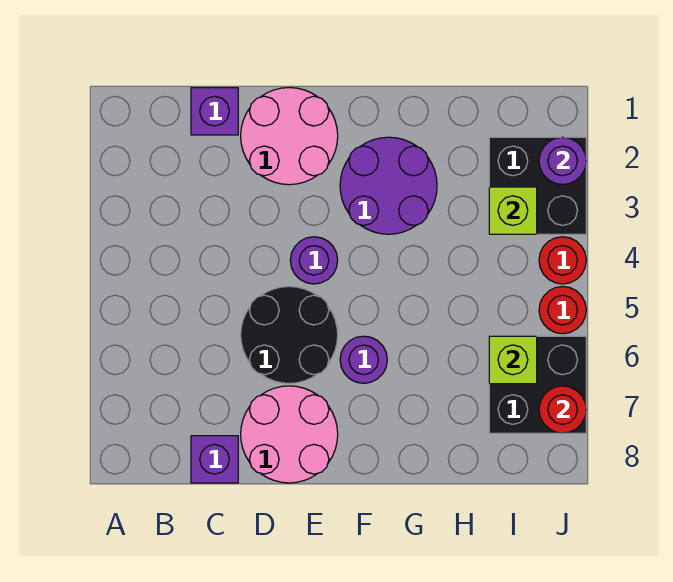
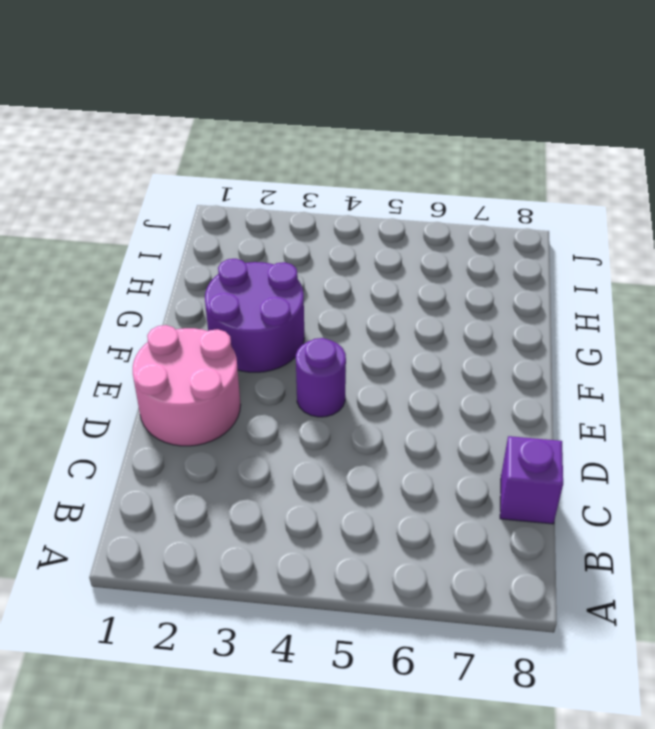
none -> purple 1x1 brick [191,88,238,135]
none -> black 2x2 round brick [241,286,338,383]
none -> pink 2x2 round brick [241,386,338,483]

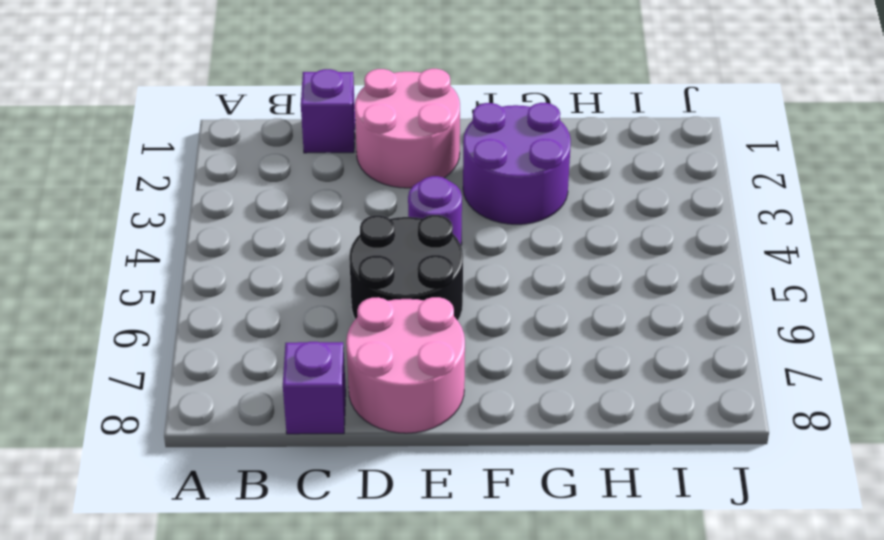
none -> purple 1x1 round brick [340,336,387,383]
none -> black 2x2 brick [489,137,586,234]
none -> black 2x2 brick [489,336,586,433]

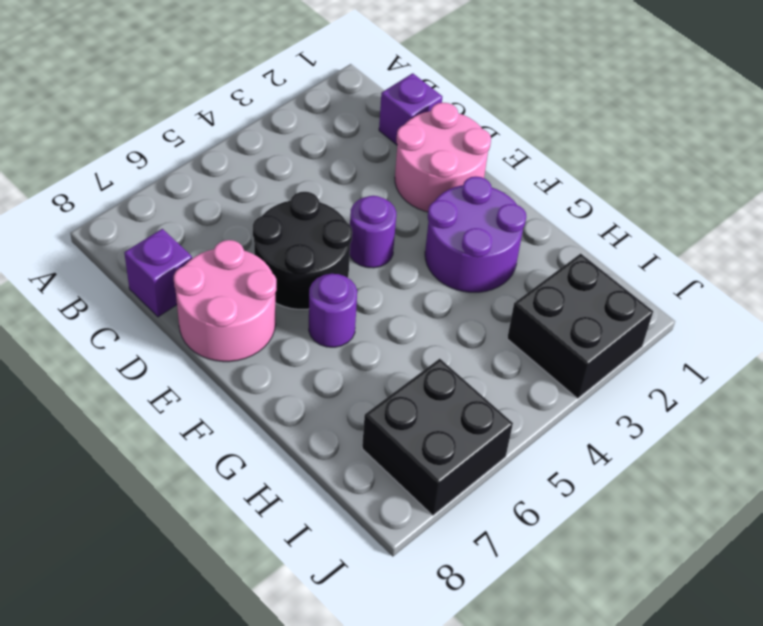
none -> red 1x1 round brick [539,237,586,284]
none -> red 1x1 round brick [539,286,586,334]
none -> lime 1x1 brick [489,187,537,234]

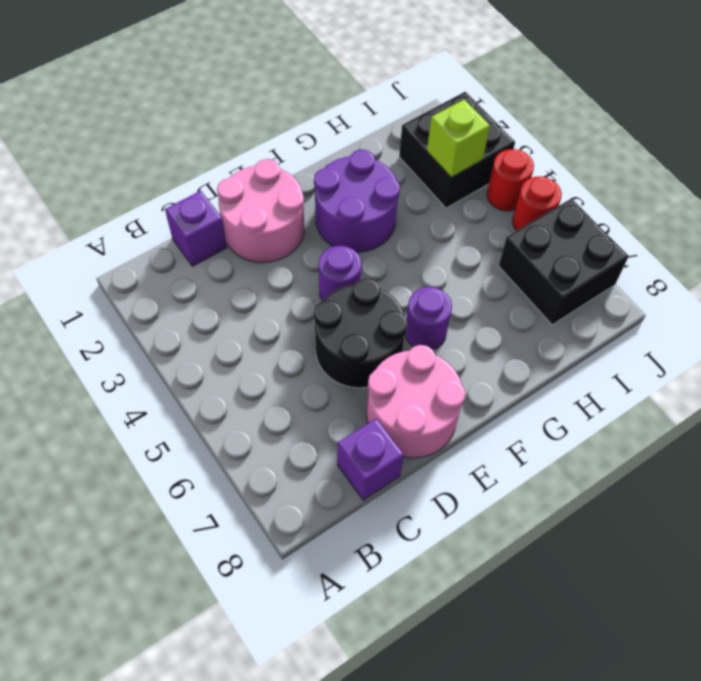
none -> lime 1x1 brick [489,336,537,384]
none -> purple 1x1 round brick [539,137,586,185]
none -> red 1x1 round brick [539,386,586,433]

